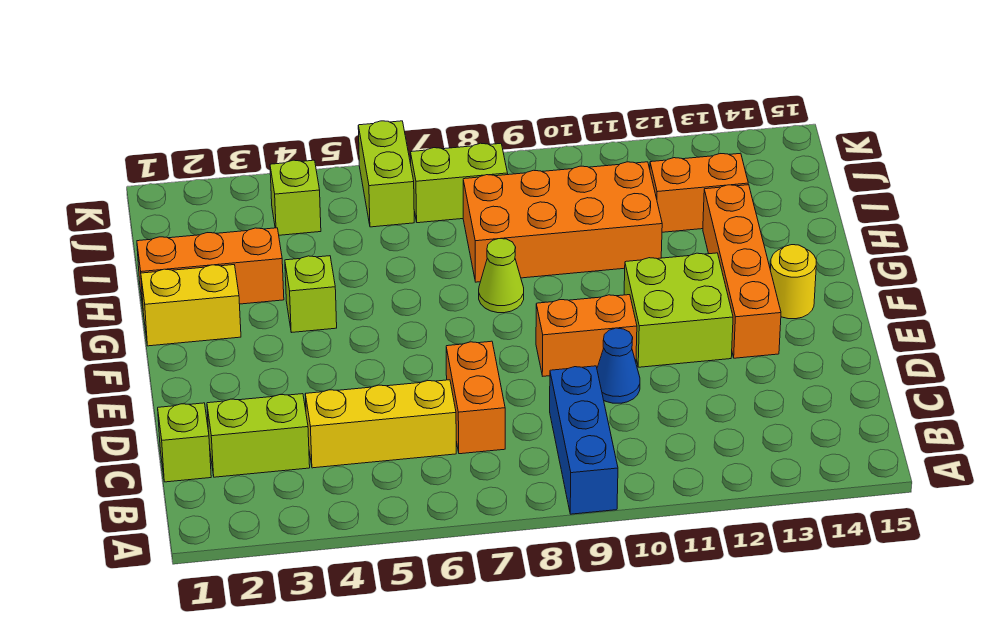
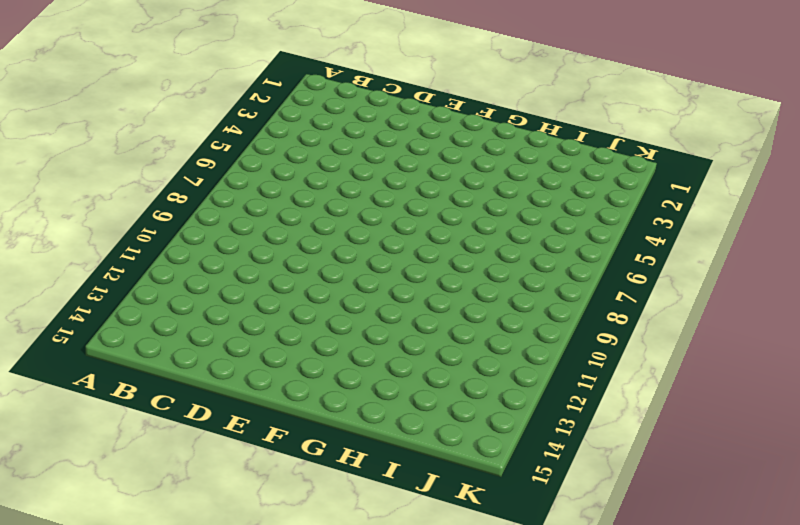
none -> blue 1x3 brick [550,366,618,514]
none -> lime 1x1 brick [158,403,211,482]
none -> lime 1x2 brick [207,394,310,477]

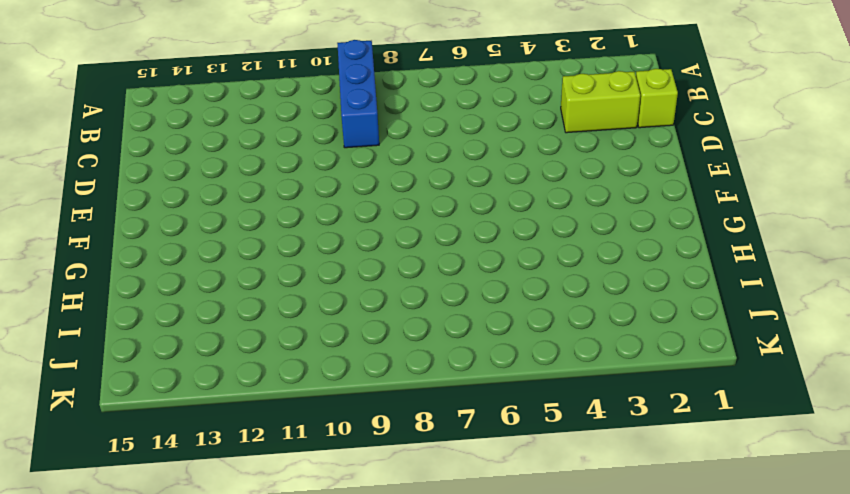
none -> yellow 1x3 brick [305,380,456,468]
none -> orange 1x2 brick [446,341,505,454]
none -> blue 1x1 cone [597,328,640,403]

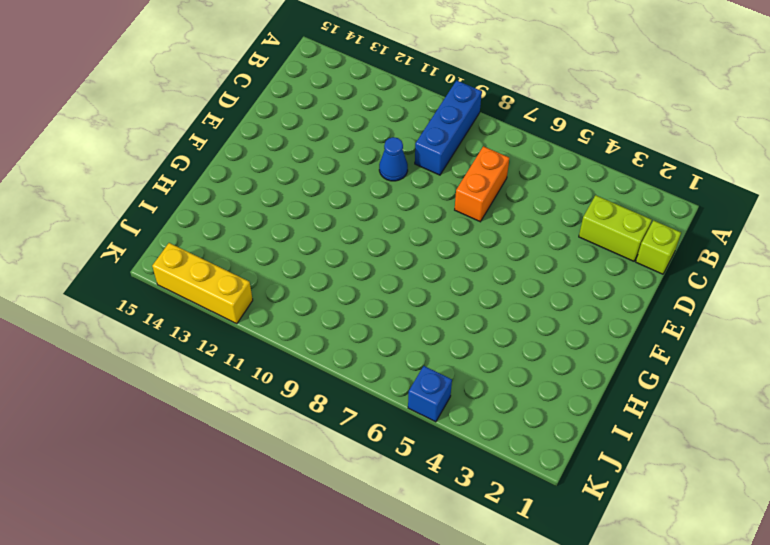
blue 1x1 brick [408,366,452,422] -> none
yellow 1x3 brick [152,243,253,324] -> yellow 1x3 brick moved to [305,380,456,468]
none -> orange 1x2 brick [536,295,637,376]
none -> lime 2x2 brick [624,253,733,367]
none -> orange 1x4 brick [703,185,781,358]

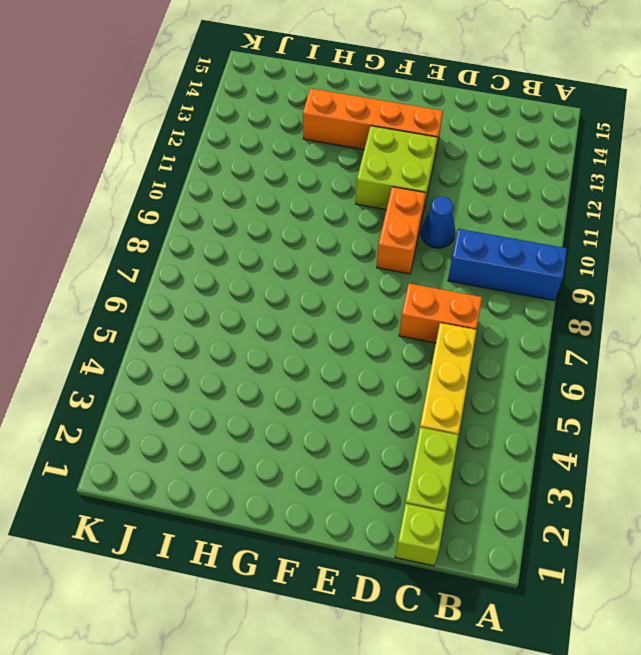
none -> yellow 1x1 round brick [770,245,816,319]
none -> yellow 1x2 brick [141,265,241,346]
none -> lime 1x1 brick [285,256,337,333]

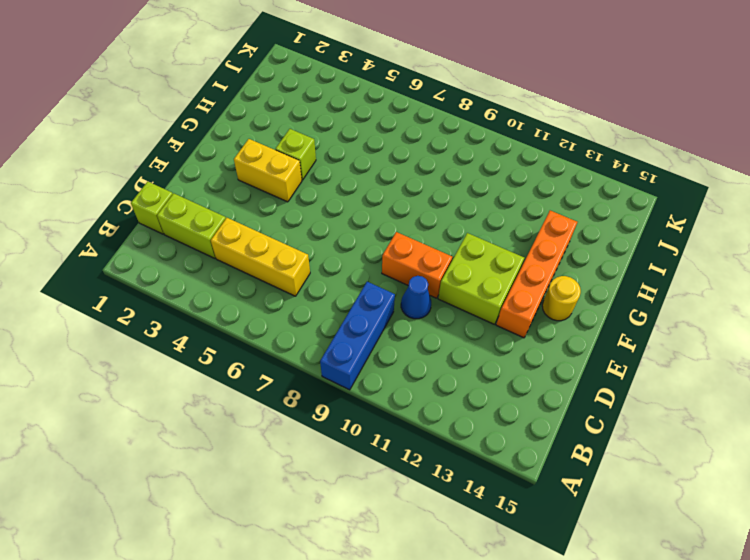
yellow 1x2 brick [234,139,302,202] -> yellow 1x2 brick moved to [141,265,241,346]
none -> orange 1x2 brick [446,341,505,454]
none -> lime 1x1 cone [479,239,524,313]
none -> orange 1x3 brick [137,228,284,306]

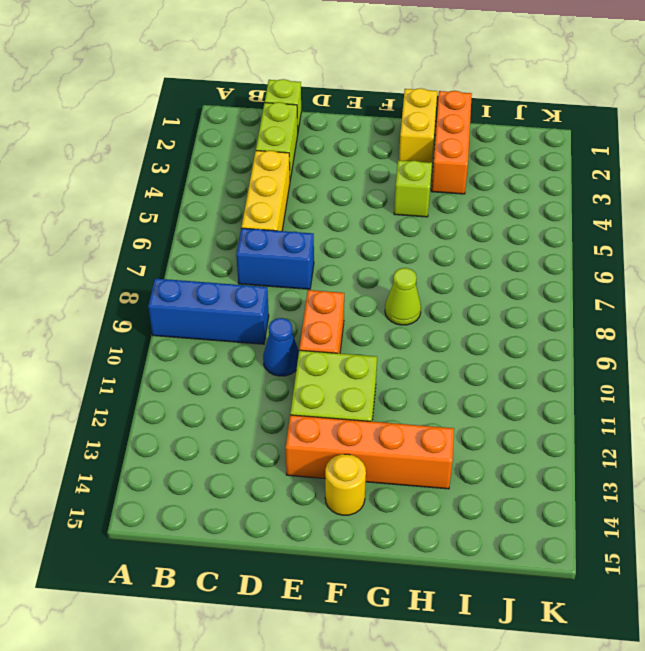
blue 1x2 brick [236,228,314,289] -> orange 1x2 brick [446,341,505,454]
none -> orange 2x4 brick [463,162,662,282]
none -> orange 1x2 brick [650,153,748,232]
none -> lime 1x1 brick [270,160,321,235]

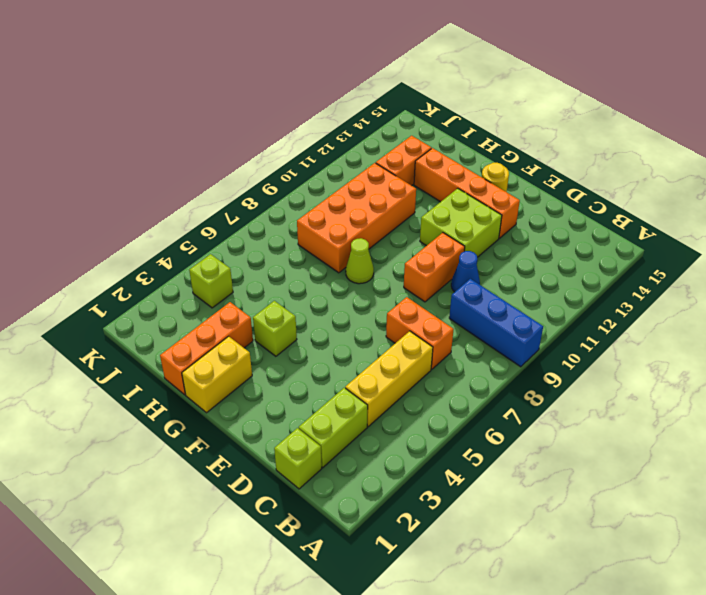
none -> lime 1x2 brick [358,121,414,227]
none -> lime 1x2 brick [411,143,508,223]

